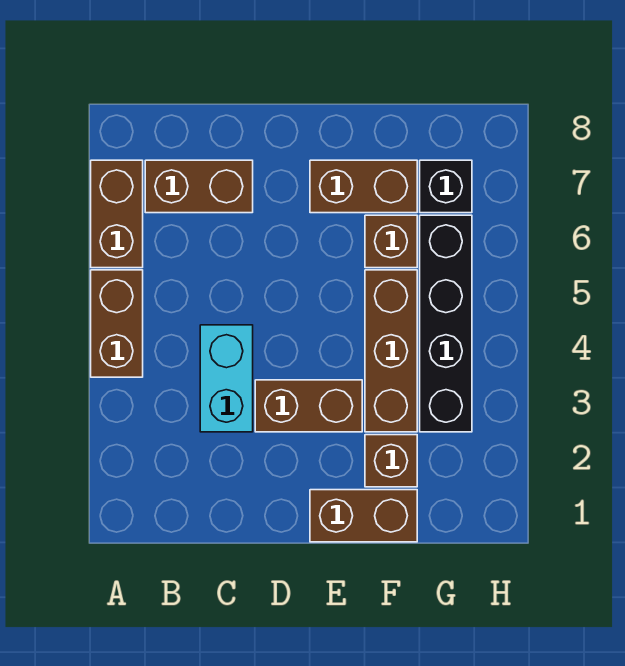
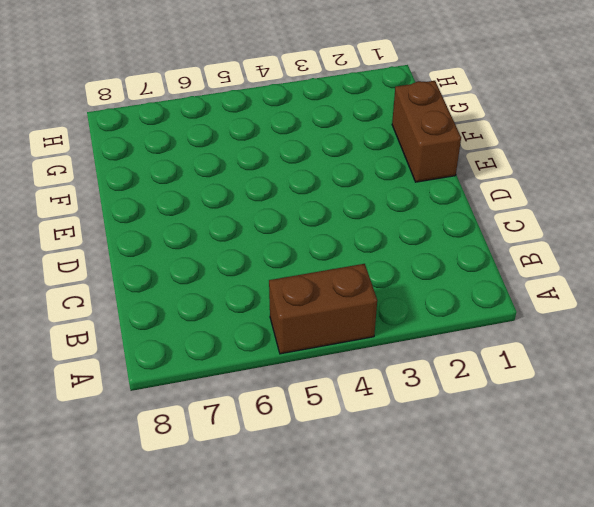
none -> brown 1x2 brick [91,160,143,268]
none -> brown 1x2 brick [145,160,253,213]
none -> cyan 1x2 brick [200,325,253,432]

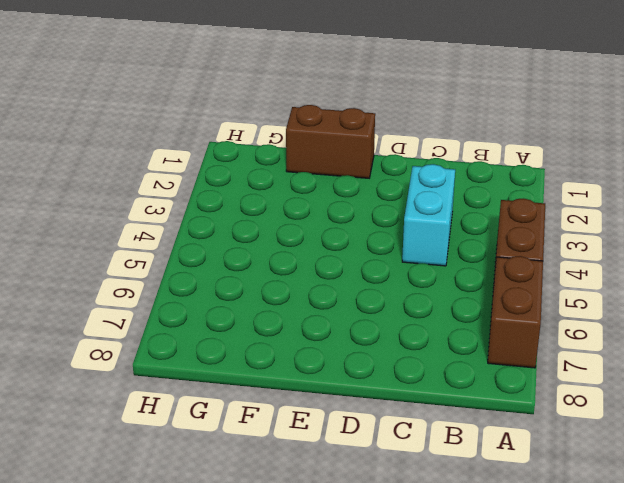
none -> brown 1x2 brick [145,160,253,213]
none -> brown 1x2 brick [255,380,362,432]
none -> brown 1x2 brick [310,160,417,213]

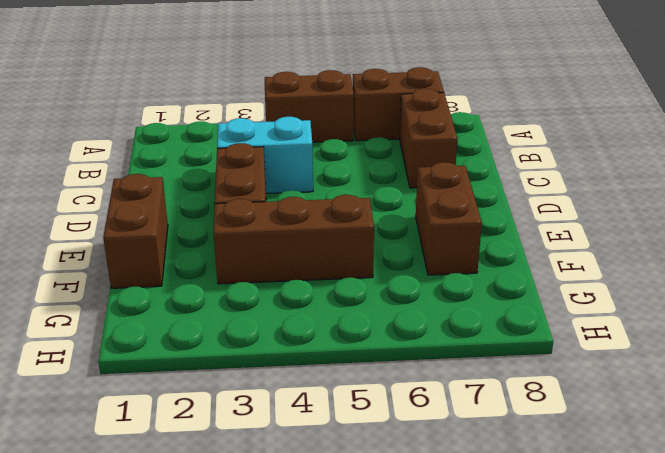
none -> brown 1x1 brick [365,435,417,487]
none -> brown 1x1 brick [365,215,417,268]
none -> black 1x4 brick [420,215,472,432]

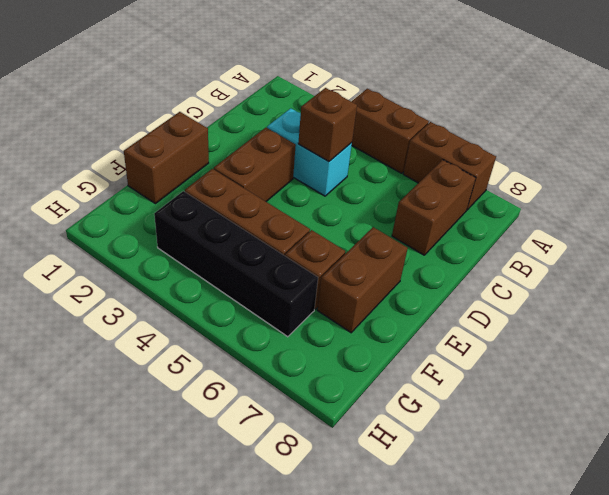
brown 1x1 brick [298,88,357,162] -> brown 1x1 brick moved to [365,435,417,487]
none -> black 1x1 brick [420,160,472,213]

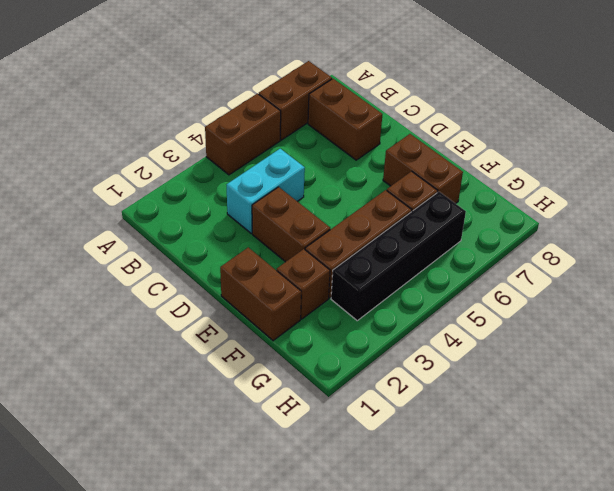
none -> black 1x1 brick [420,160,472,213]

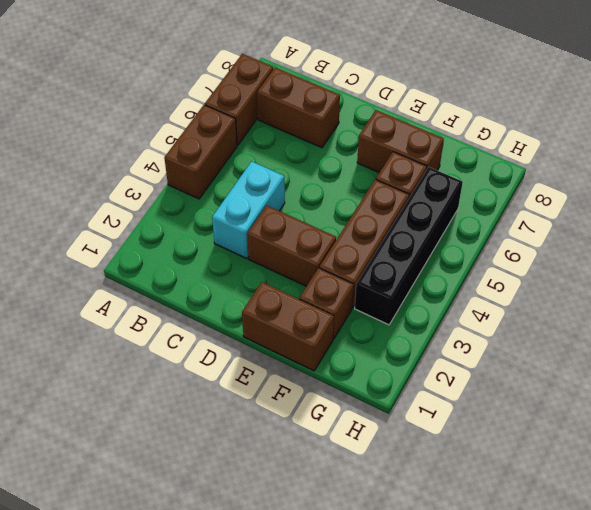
none -> black 1x1 brick [420,160,472,213]

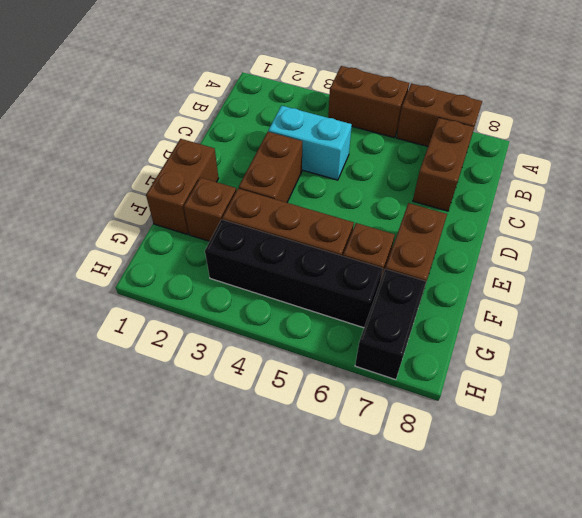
black 1x2 brick [355,269,426,380] -> black 1x1 brick [420,160,472,213]

